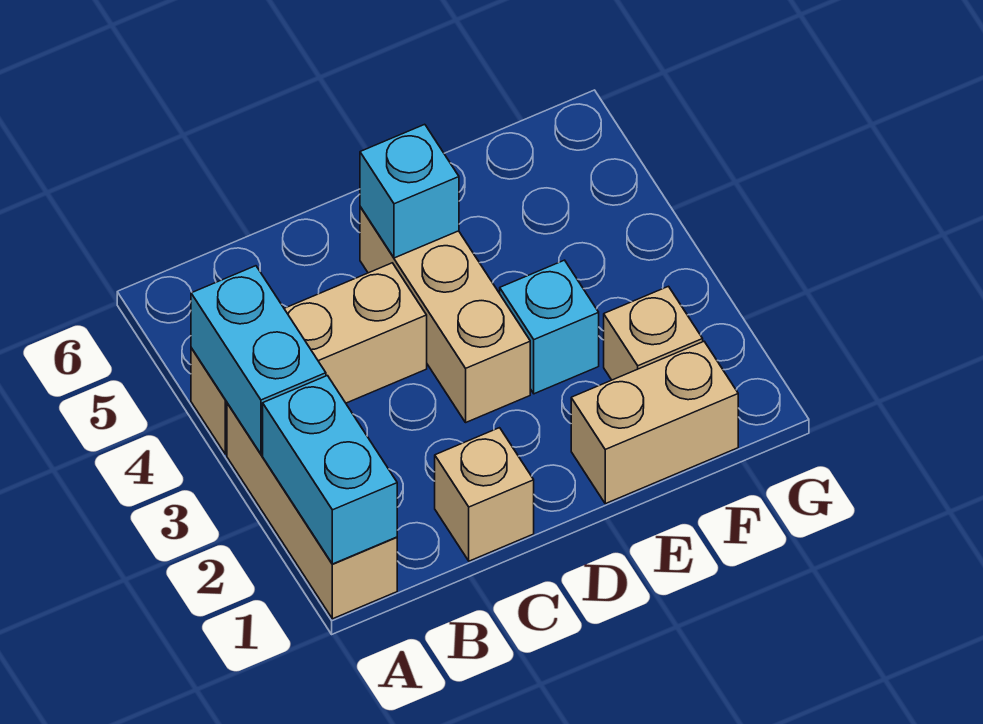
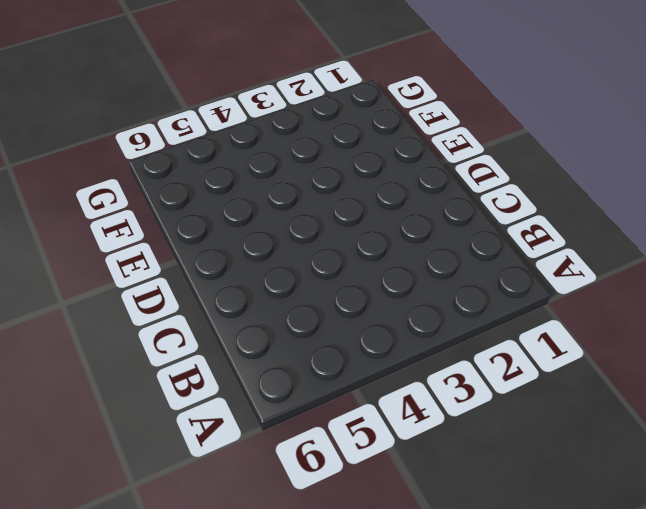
none -> tan 1x3 brick [227,403,397,619]
none -> tan 1x3 brick [191,263,427,454]

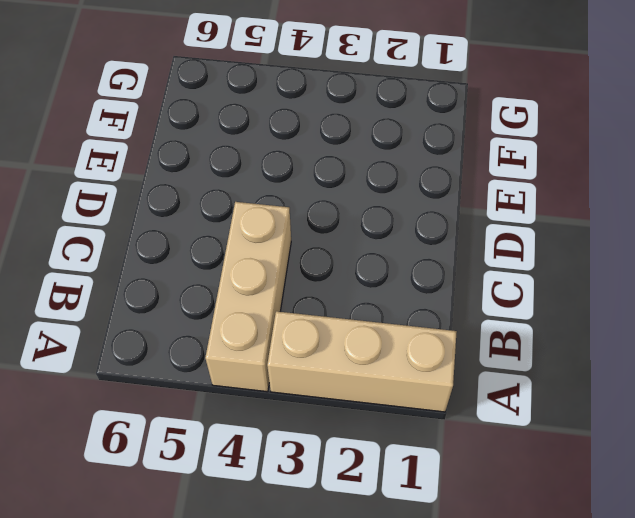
none -> tan 1x1 brick [435,428,534,561]
none -> tan 1x3 brick [360,207,530,422]

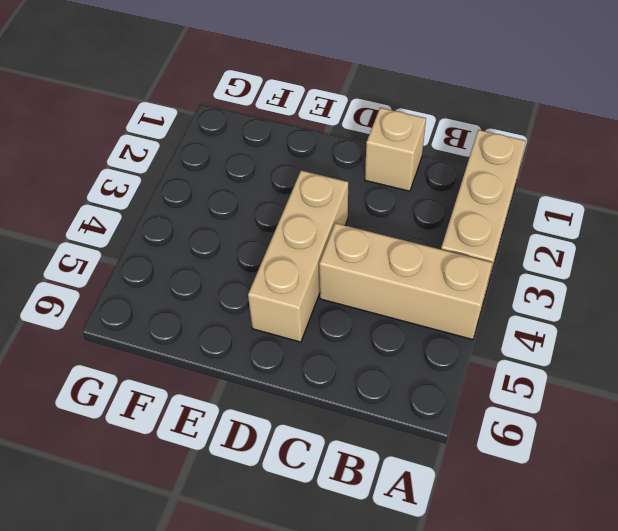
none -> tan 1x2 brick [571,342,738,504]
none -> cyan 1x1 brick [500,260,599,394]

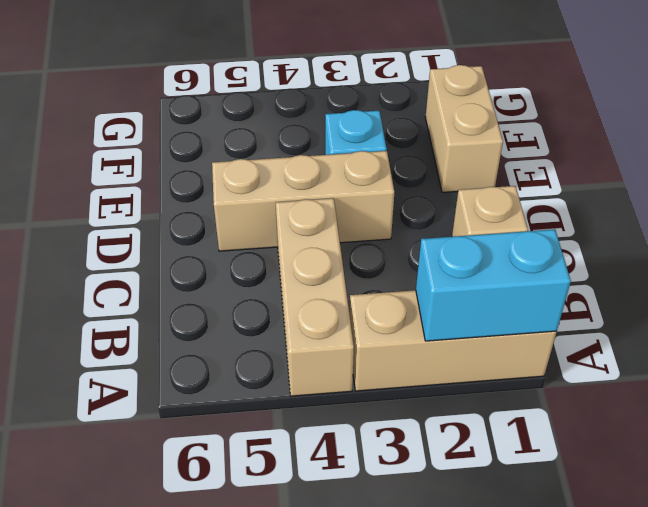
none -> tan 1x1 brick [604,286,703,380]
none -> cyan 1x2 brick [191,266,326,454]

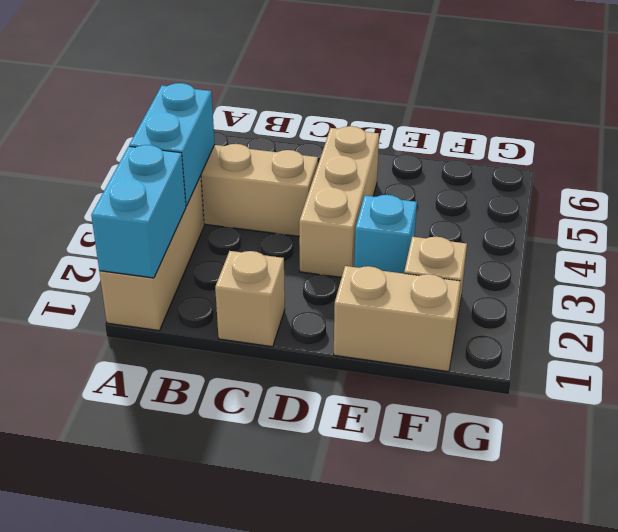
none -> cyan 1x1 brick [360,124,459,258]

